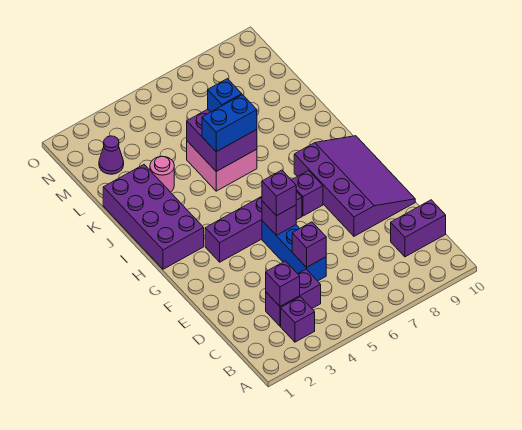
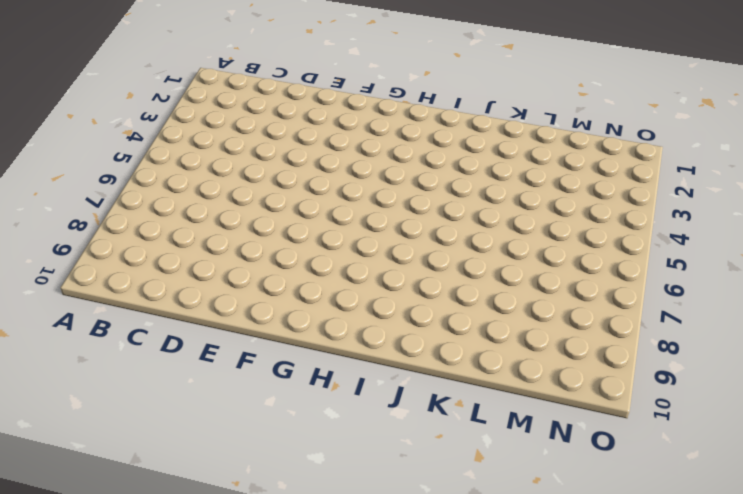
none -> purple 1x1 brick [281,297,315,342]
none -> purple 1x2 brick [266,269,321,326]
none -> purple 1x2 brick [391,200,446,257]

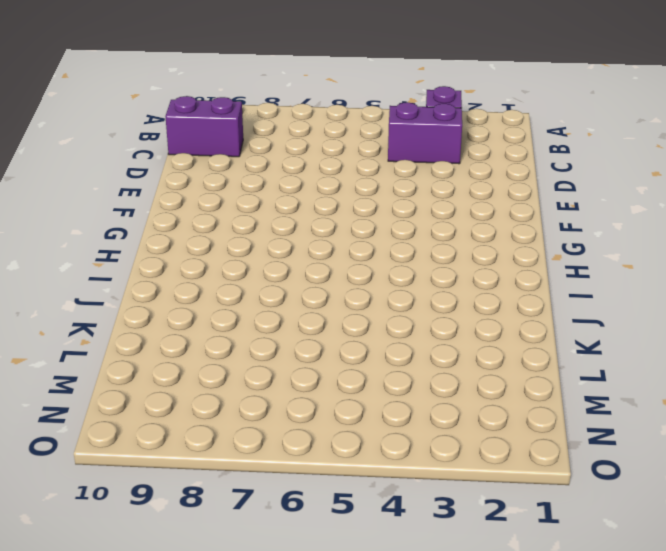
none -> blue 1x3 brick [262,221,326,281]
none -> purple 3x4 slope [294,136,415,236]
none -> purple 1x4 brick [205,191,302,262]

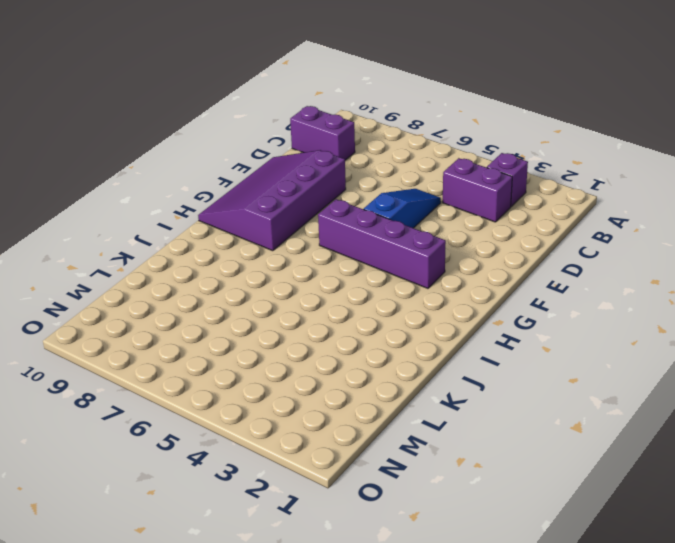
blue 1x3 slope [364,189,441,228] -> blue 1x3 brick [262,221,326,281]
none -> purple 1x1 brick [292,171,323,216]
none -> purple 2x4 brick [103,165,204,269]
none -> pink 2x2 brick [187,141,257,191]

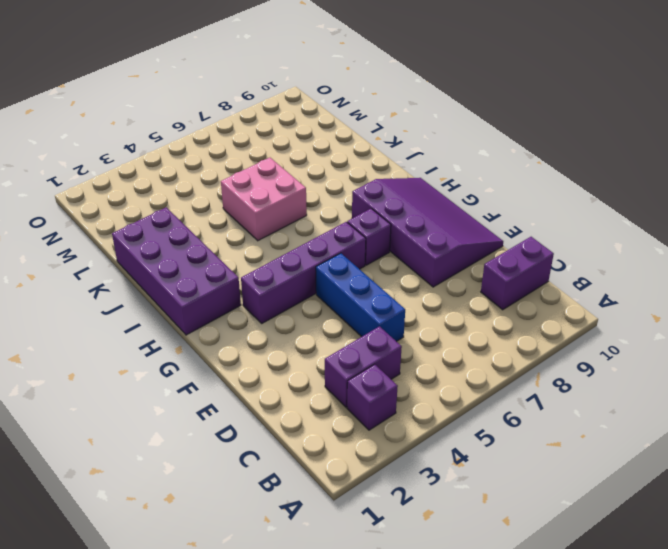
none -> pink 1x1 round brick [150,156,174,192]
none -> purple 1x1 cone [99,136,124,174]
none -> purple 1x1 brick [266,261,300,306]

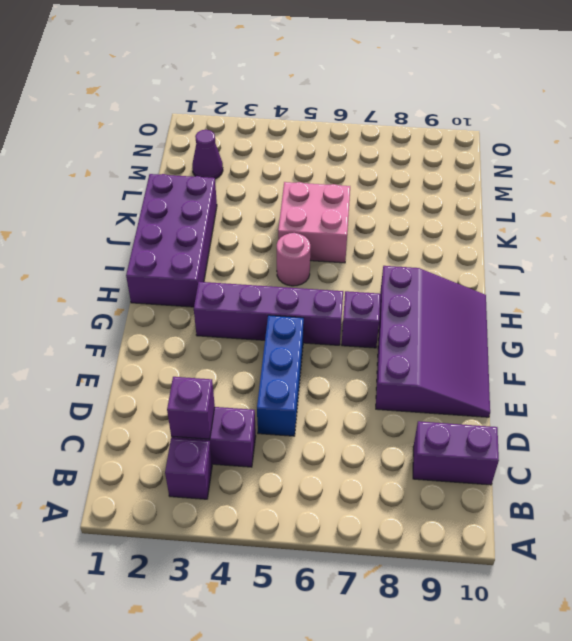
pink 1x1 round brick [277,233,310,286] -> pink 1x1 round brick moved to [150,156,174,192]
none -> purple 1x1 brick [292,222,326,267]
none -> purple 1x1 brick [262,201,296,235]
none -> purple 2x2 brick [187,109,257,171]

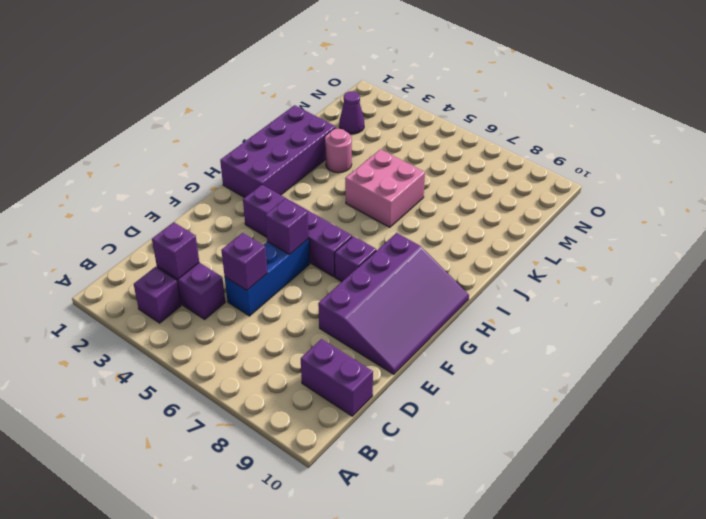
none -> purple 2x2 brick [187,109,257,171]
none -> purple 1x1 brick [262,170,296,216]
none -> blue 1x2 brick [202,95,257,152]

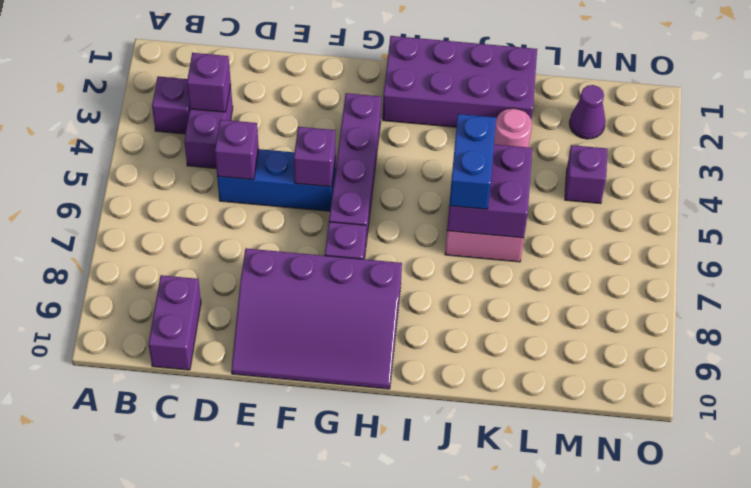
purple 1x1 brick [565,145,608,204] -> purple 1x1 brick moved to [262,170,296,216]
none -> blue 1x1 brick [208,79,242,112]

